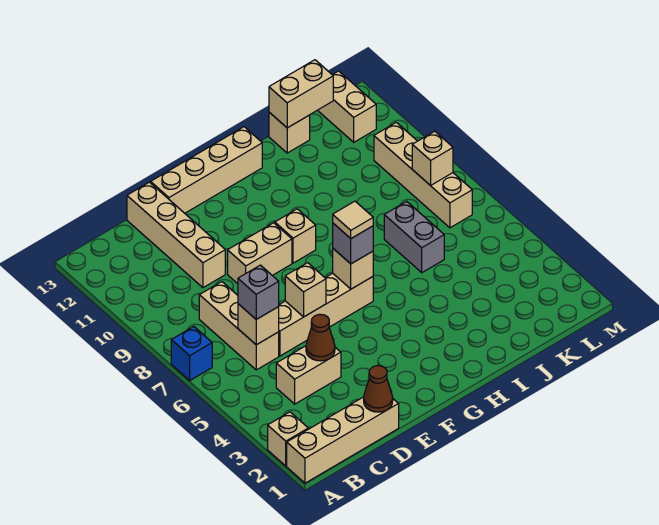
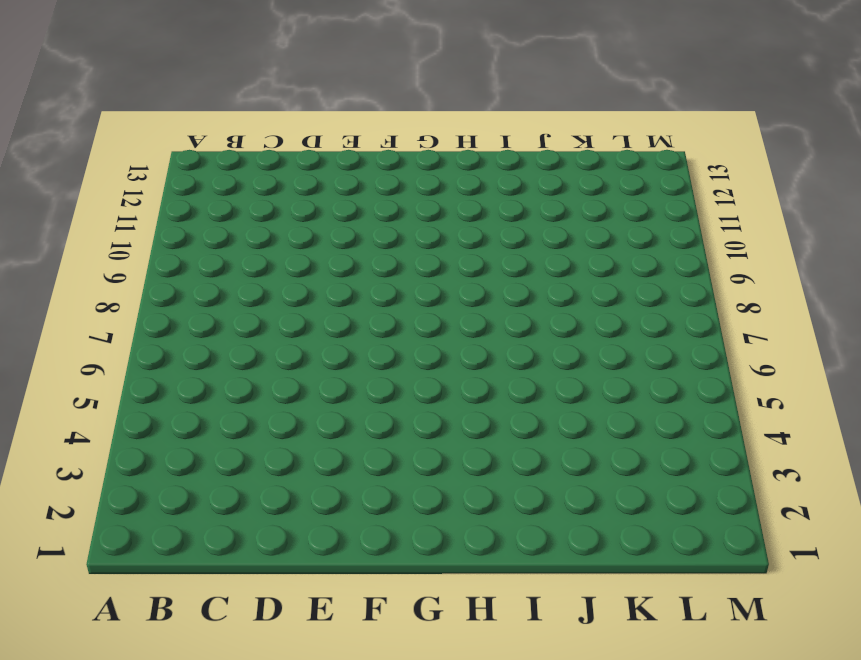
none -> tan 1x4 brick [287,397,399,483]
none -> tan 1x1 brick [268,412,308,466]
none -> blue 1x1 brick [171,327,212,380]

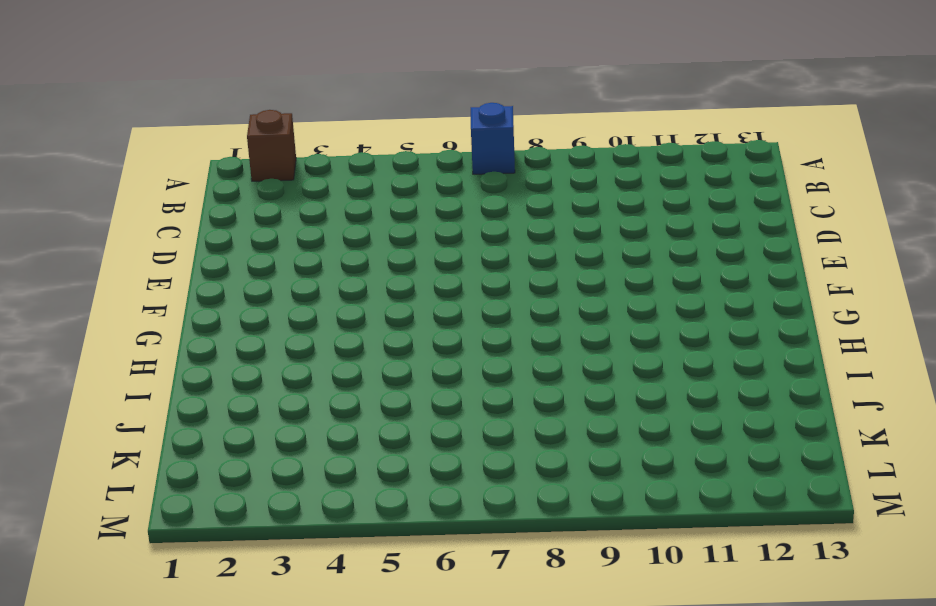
brown 1x1 brick [247,110,296,181] -> tan 1x1 brick [268,412,308,466]
none -> tan 1x4 brick [287,397,399,483]
none -> tan 1x2 brick [276,346,341,404]
none -> tan 1x3 brick [199,282,279,370]

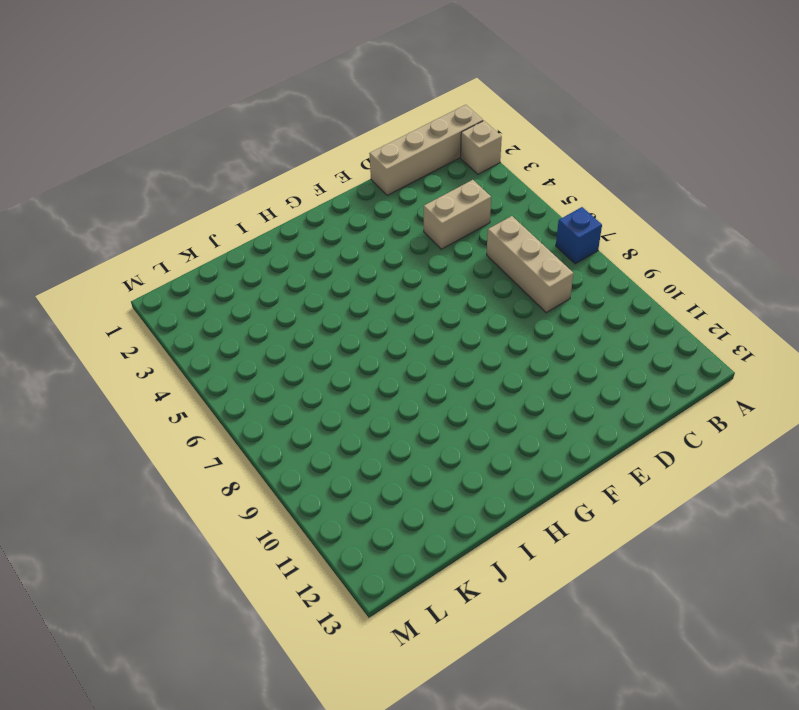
none -> tan 1x4 brick [278,273,373,356]
none -> tan 1x4 brick [127,182,225,288]
none -> tan 1x2 brick [228,223,292,284]

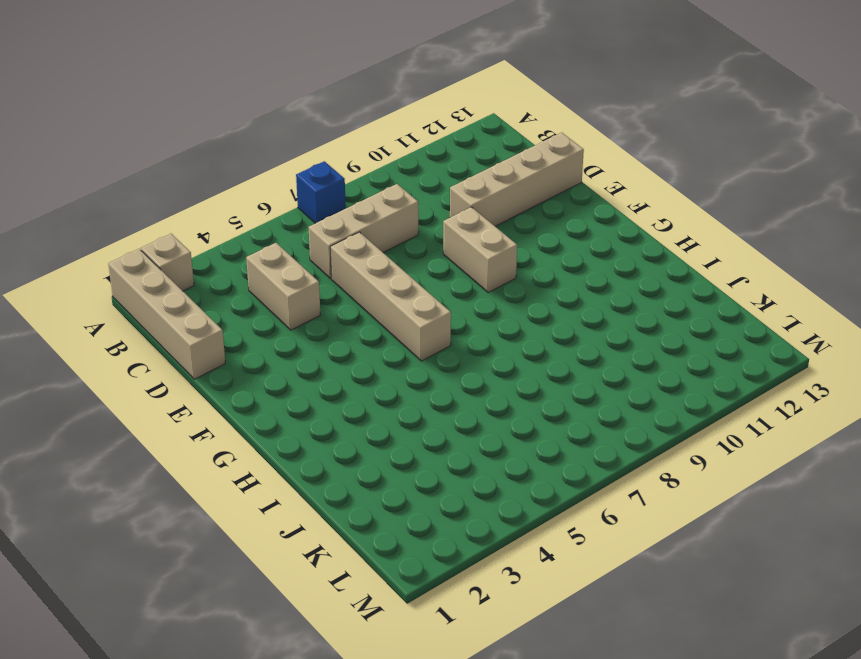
none -> tan 1x4 brick [151,127,262,213]
none -> tan 1x1 brick [275,209,316,263]
none -> grey 1x2 brick [384,201,444,273]

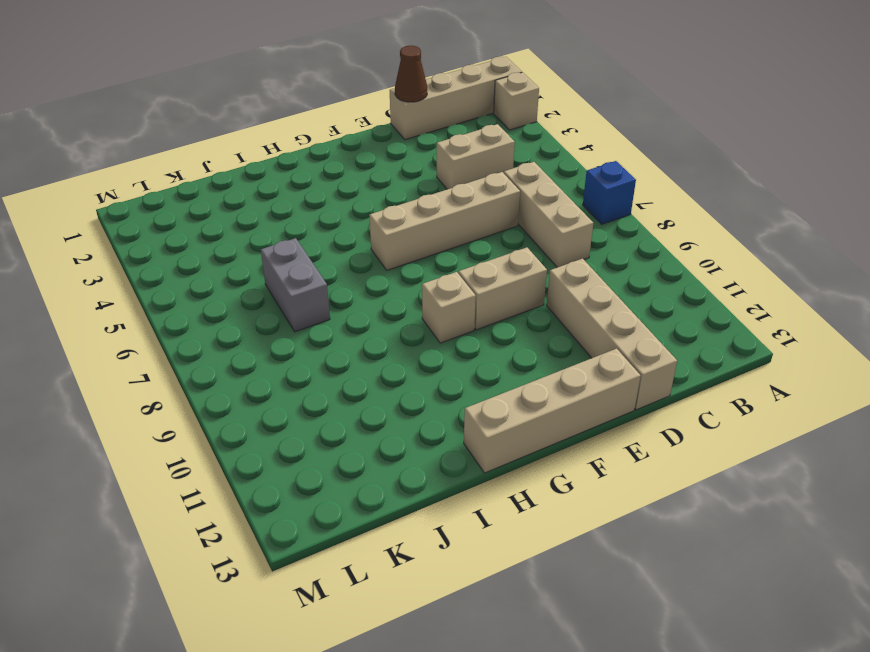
none -> tan 1x1 brick [269,112,310,153]
none -> tan 1x4 brick [374,122,472,228]
none -> tan 1x2 brick [318,71,376,142]

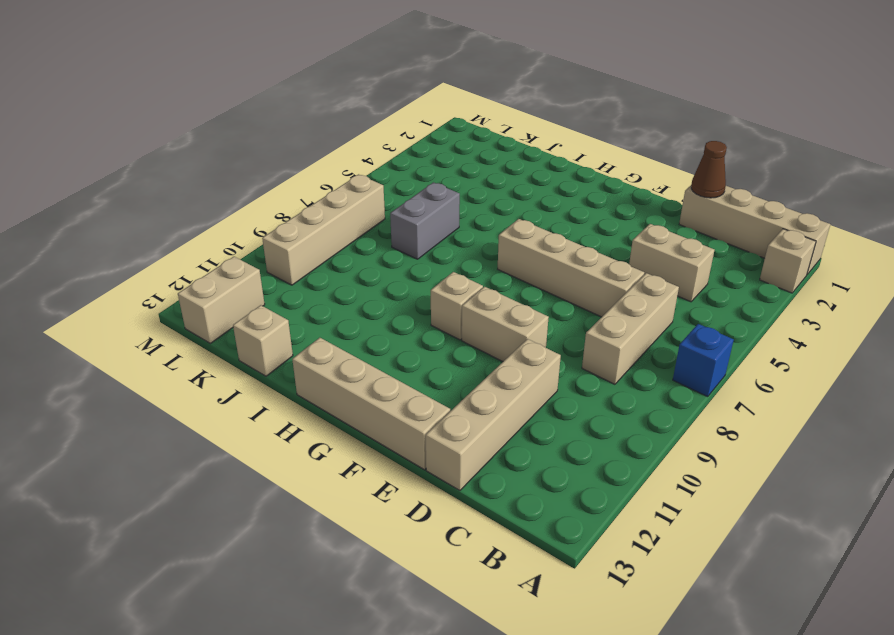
none -> tan 1x1 brick [238,304,279,345]
none -> brown 1x1 cone [306,314,335,361]
none -> tan 1x1 brick [285,263,326,317]

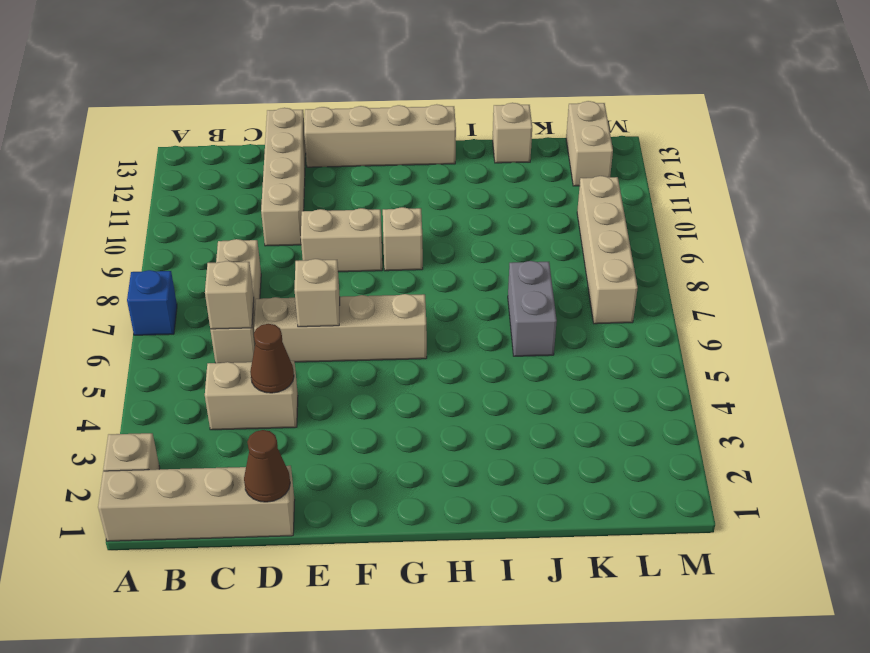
none -> tan 1x1 brick [333,249,373,289]
none -> tan 1x2 brick [269,60,333,128]
none -> tan 1x1 brick [412,131,453,186]

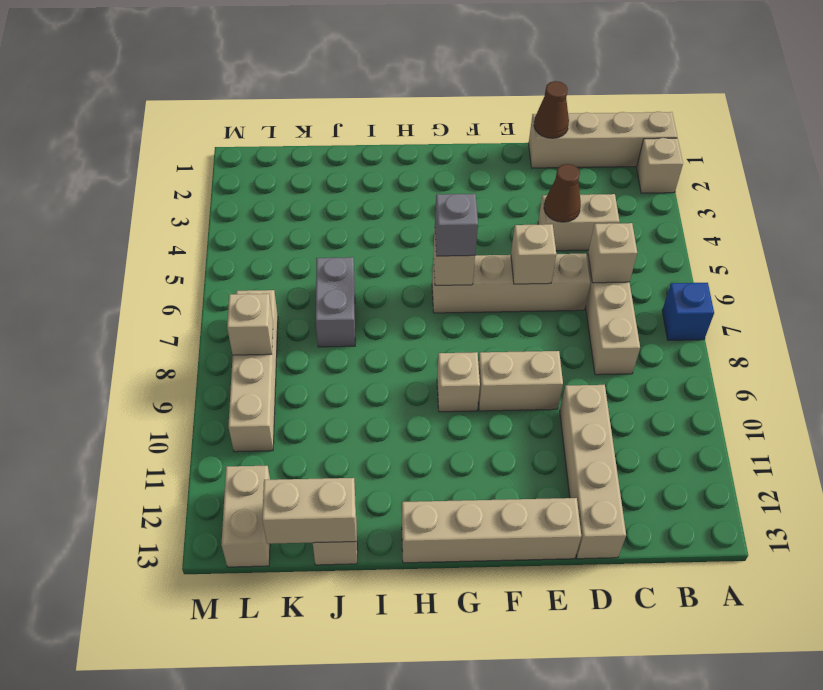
none -> grey 1x1 brick [238,265,279,319]
none -> tan 1x1 tile [333,201,373,238]

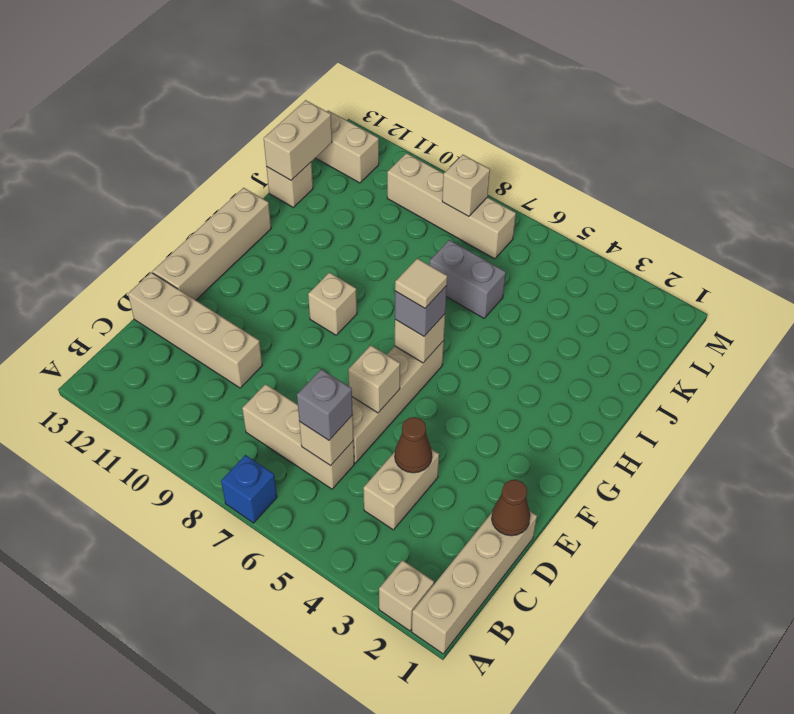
none -> tan 1x2 brick [228,223,292,284]

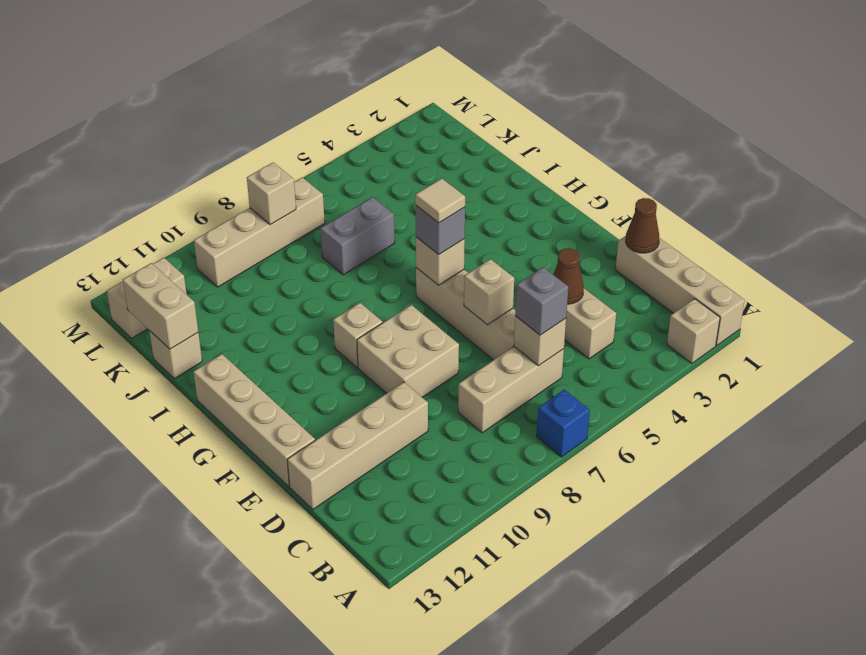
tan 2x2 brick [357,305,459,397] -> tan 1x2 brick [228,223,292,284]

